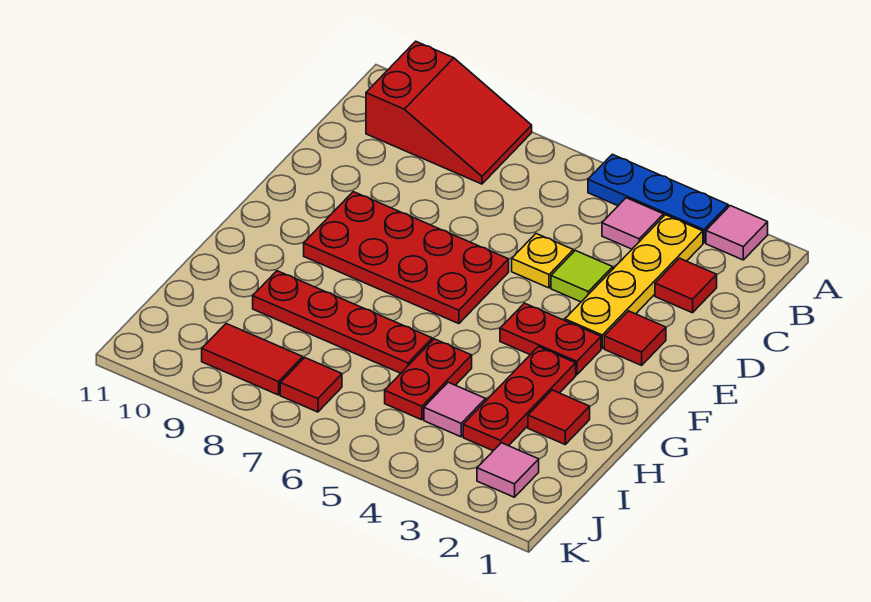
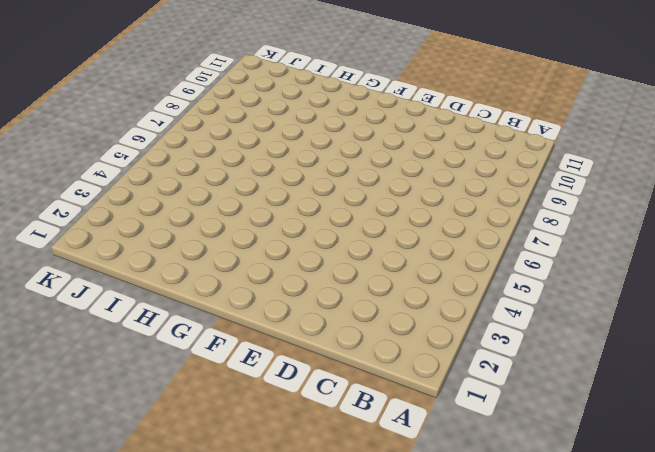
none -> pink 1x1 tile [706,206,768,260]
none -> blue 1x3 plate [588,154,728,243]
none -> red 2x3 slope [366,41,532,184]

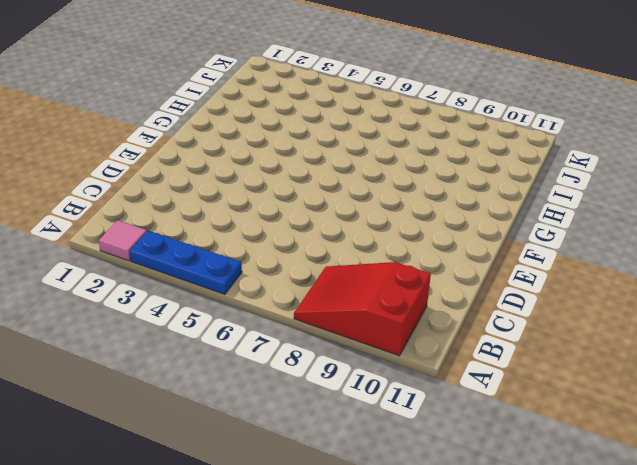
none -> yellow 1x4 plate [565,215,703,348]
none -> pink 1x1 tile [602,198,664,249]
none -> red 1x1 tile [655,258,717,313]

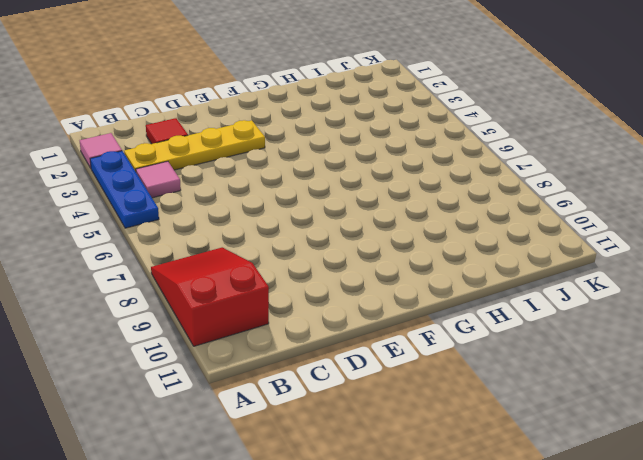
none -> lime 1x1 tile [551,251,613,302]
none -> yellow 1x1 plate [512,234,573,288]
none -> red 1x1 tile [604,311,666,365]

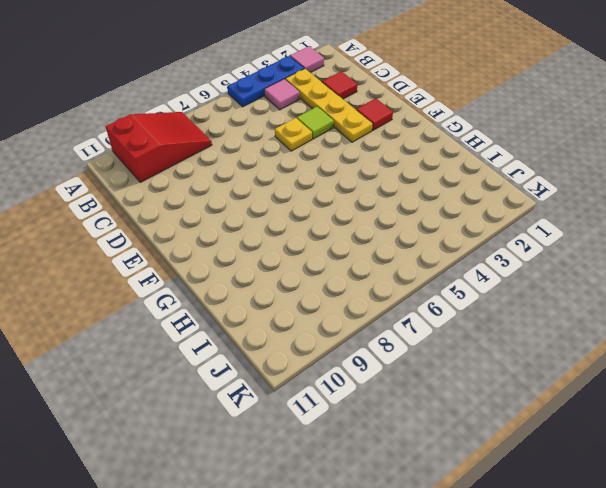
none -> red 2x4 plate [304,192,509,324]
none -> red 1x2 plate [500,303,601,375]
none -> red 1x3 plate [463,347,576,451]

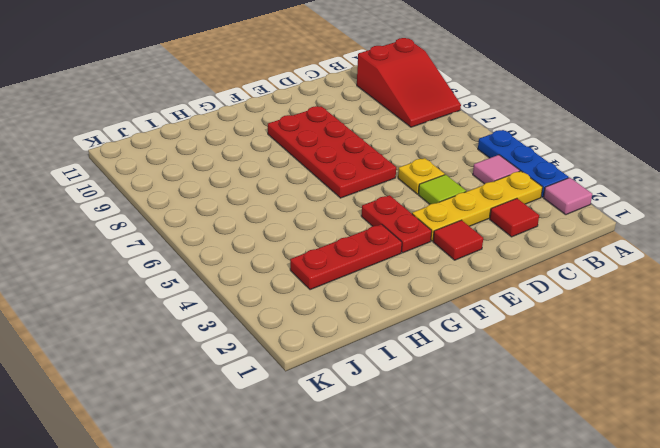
none -> red 1x1 tile [528,390,590,444]
none -> red 1x2 plate [385,339,472,420]
none -> red 1x4 plate [253,271,432,373]

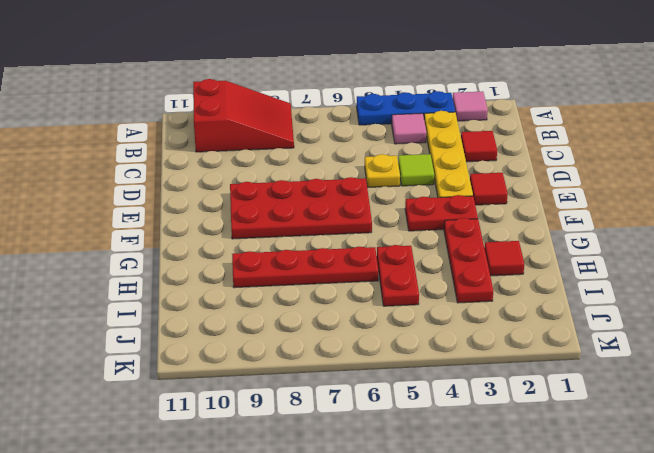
none -> pink 1x1 tile [424,382,486,437]
none -> pink 1x1 tile [477,443,539,497]
none -> red 1x1 tile [280,358,342,412]

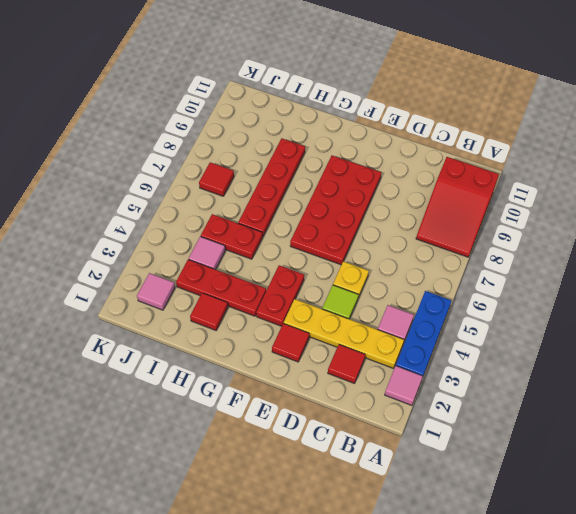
none -> red 1x2 tile [202,324,303,395]

